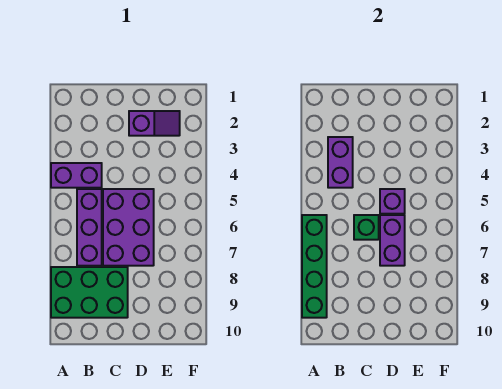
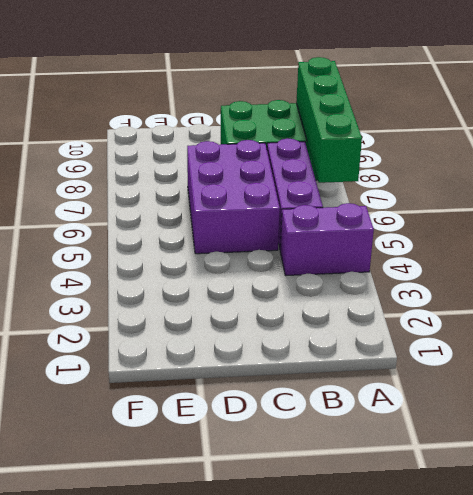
none -> purple 1x2 slope [129,111,180,136]
none -> purple 1x2 brick [328,137,353,188]

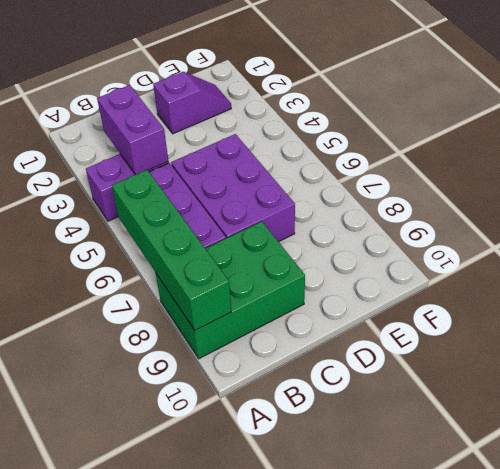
none -> green 1x1 brick [354,215,379,240]
none -> purple 1x1 brick [380,189,405,214]

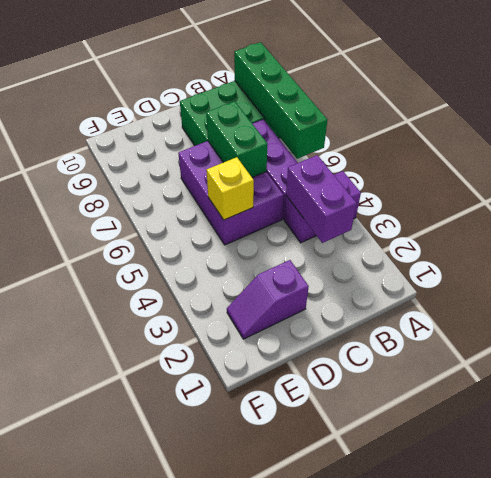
green 1x2 brick [206,101,267,177] -> green 1x1 brick [354,215,379,240]
yellow 1x1 brick [207,157,254,220] -> purple 1x1 brick [380,189,405,214]
none -> purple 1x2 brick [380,215,405,266]

